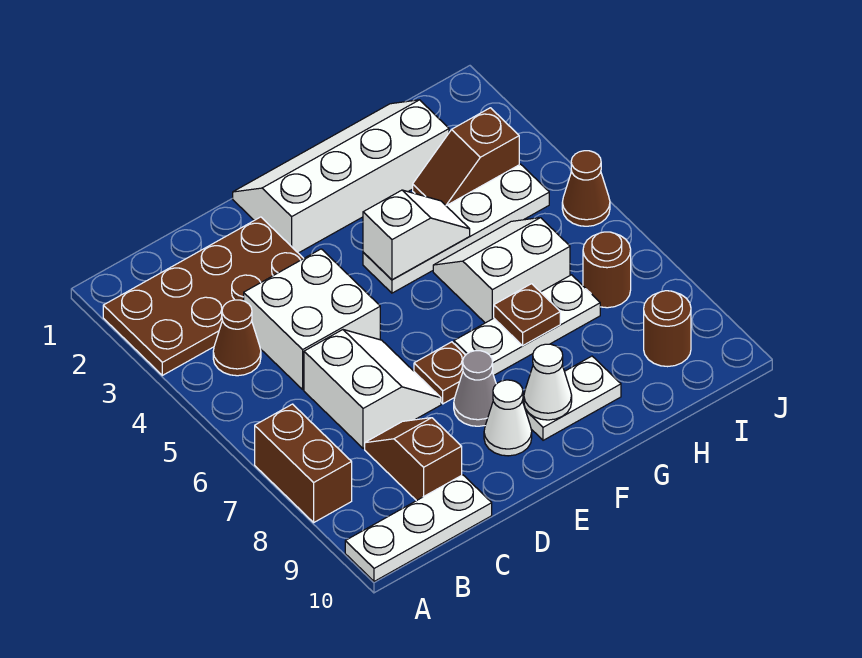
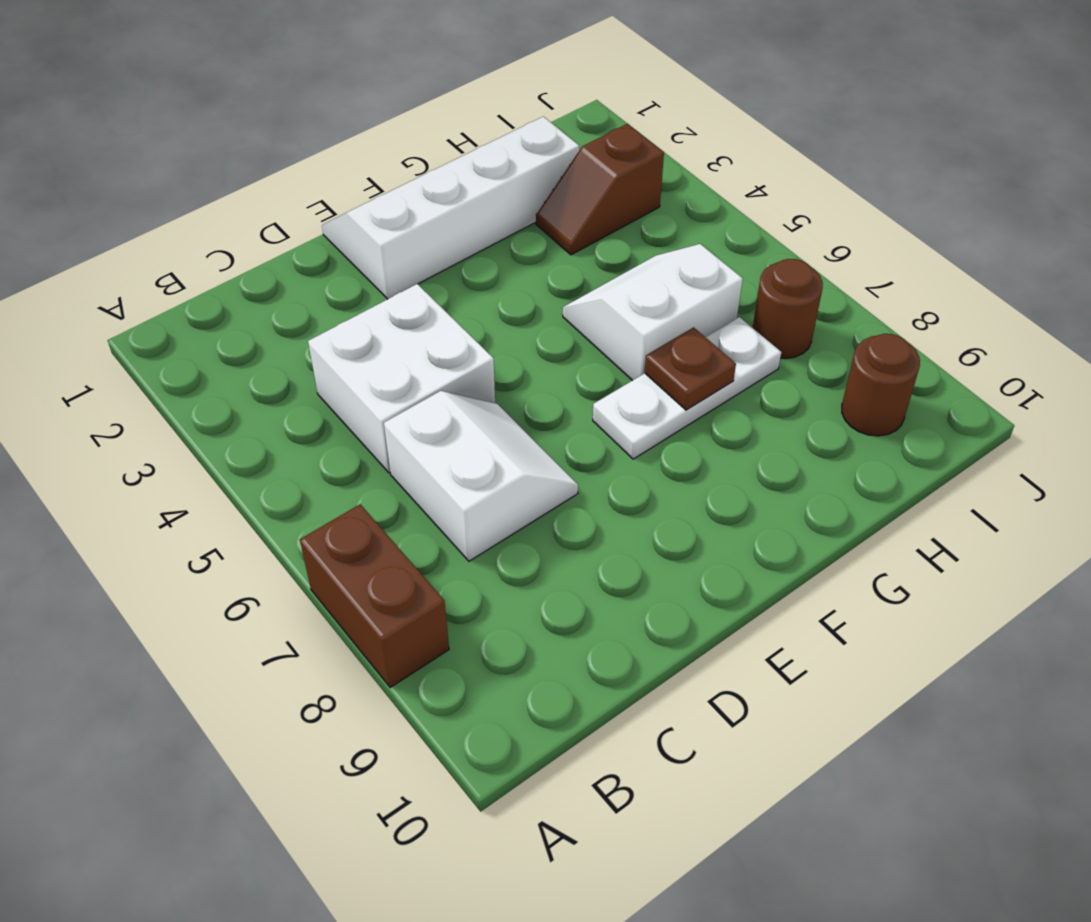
none -> brown 2x4 plate [103,217,304,375]
none -> white 1x3 plate [345,475,492,581]
none -> brown 1x1 cone [213,300,261,376]

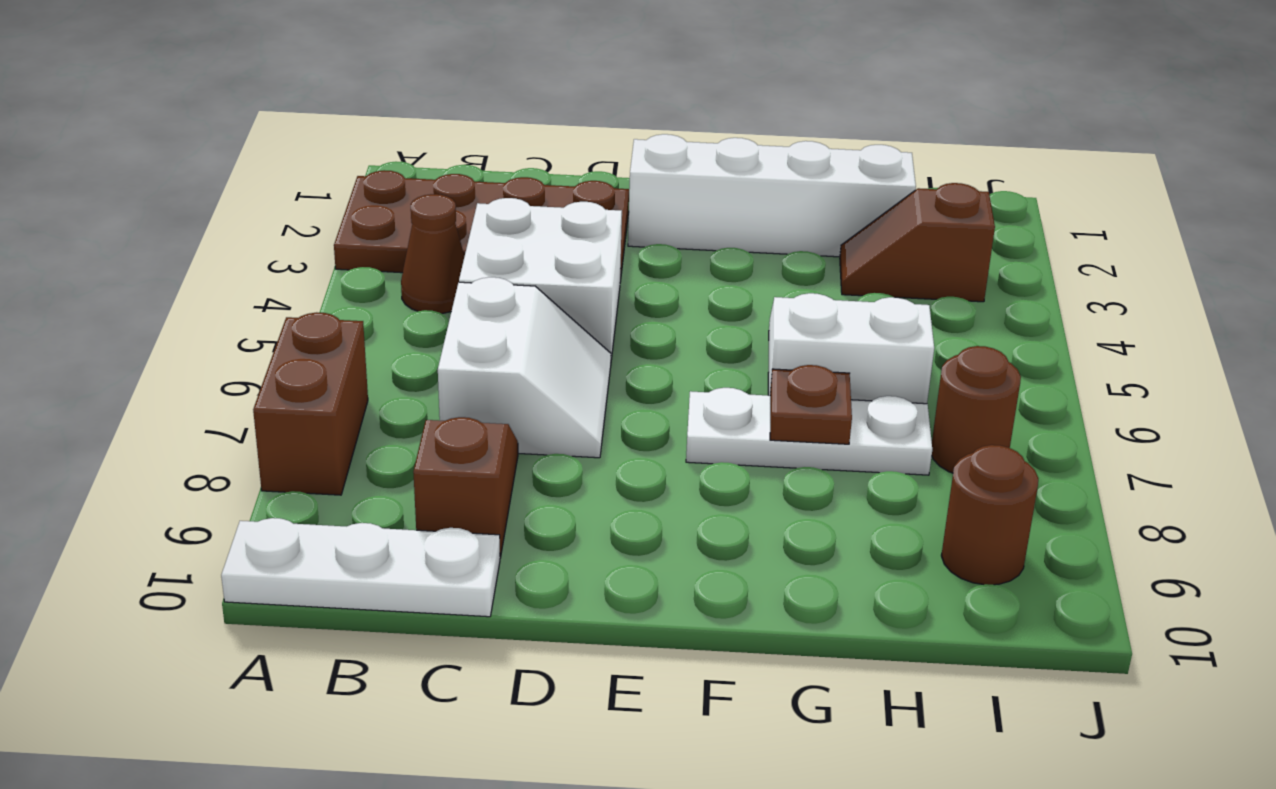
none -> brown 1x1 plate [414,342,465,404]
none -> grey 1x1 cone [454,351,496,426]
none -> white 1x1 cone [484,380,532,456]

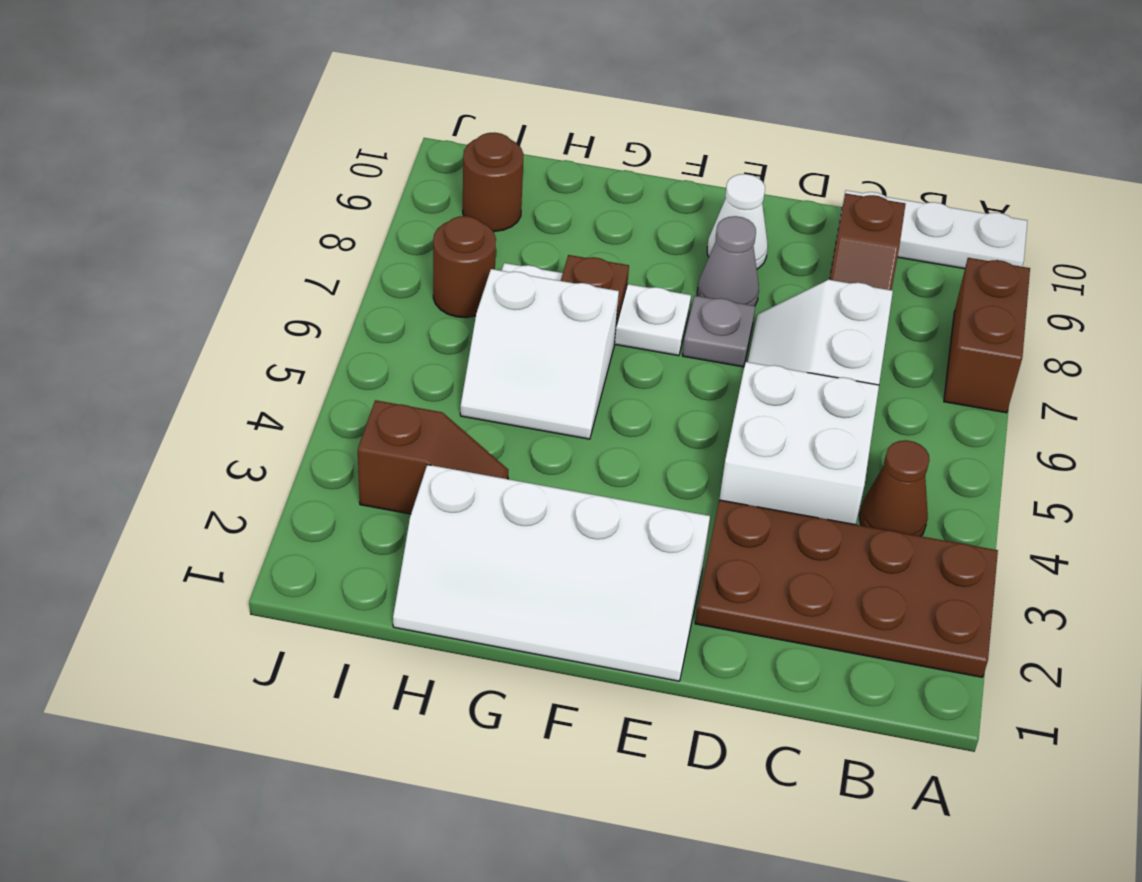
grey 1x1 plate [682,296,755,367] -> brown 1x1 plate [414,342,465,404]
none -> white 1x4 plate [363,164,549,293]
none -> white 1x2 plate [522,356,621,440]
none -> brown 1x1 cone [562,151,610,226]

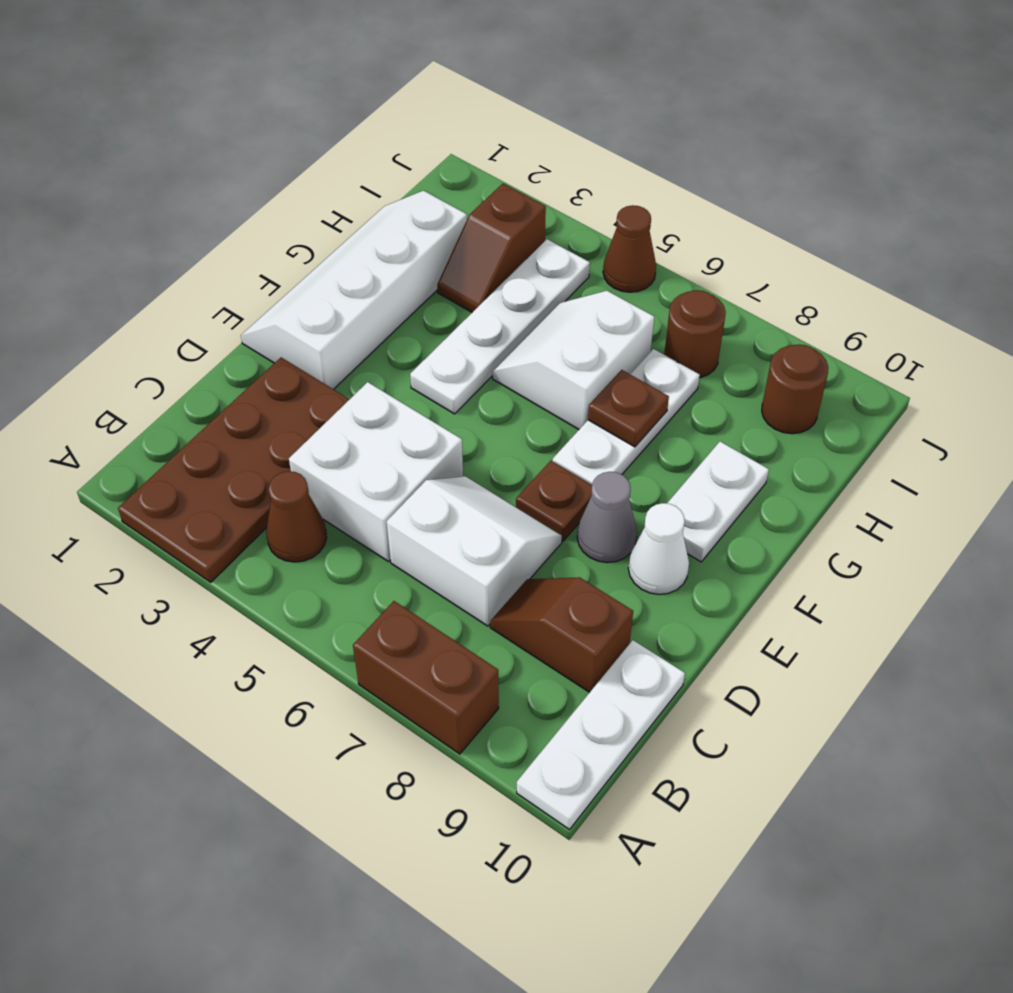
none -> white 1x2 slope [363,190,470,280]
none -> white 1x1 cone [524,344,572,420]

